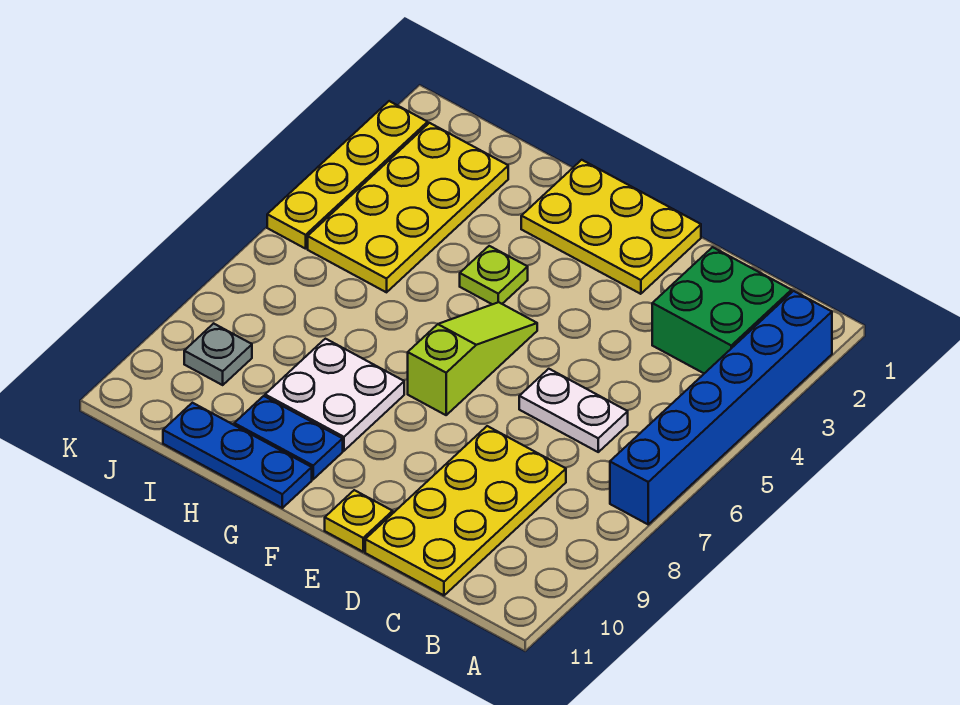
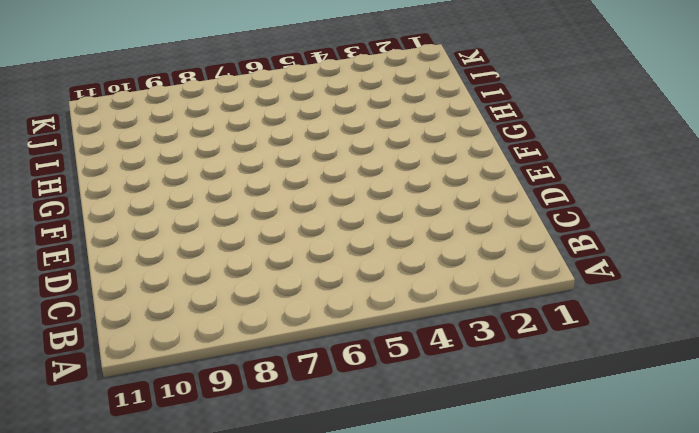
none -> blue 1x6 brick [610,291,832,524]
none -> green 2x2 brick [652,247,792,373]
none -> white 1x2 plate [519,369,628,452]

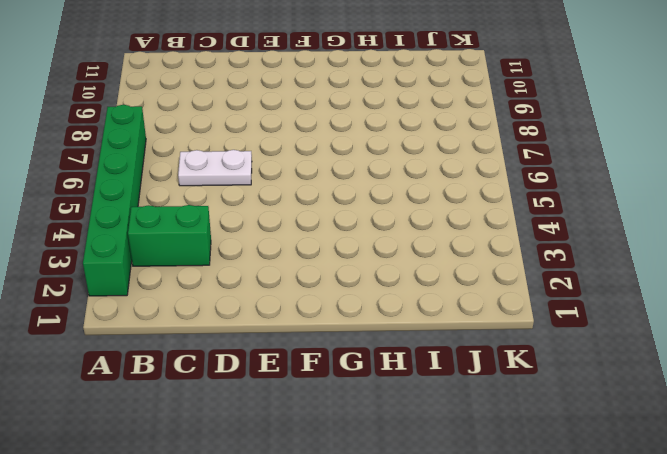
green 1x6 brick [83,105,146,296] -> blue 1x6 brick [610,291,832,524]
green 1x2 brick [128,205,211,266] -> green 2x2 brick [652,247,792,373]
none -> yellow 2x4 plate [365,426,566,595]
none -> yellow 2x3 plate [521,160,701,294]
none -> yellow 1x1 plate [325,490,393,552]

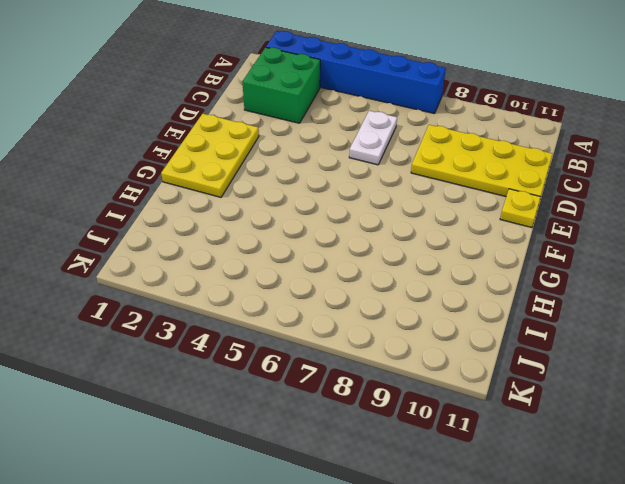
none -> lime 1x3 slope [408,302,537,415]
none -> lime 1x1 plate [460,246,528,304]
none -> white 2x2 plate [265,339,404,451]

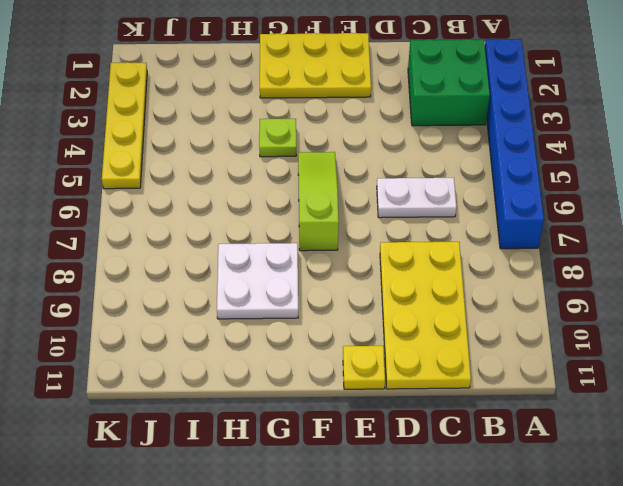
none -> blue 1x2 plate [234,396,343,479]
none -> blue 1x3 plate [163,403,312,508]
none -> yellow 2x4 plate [308,123,508,292]

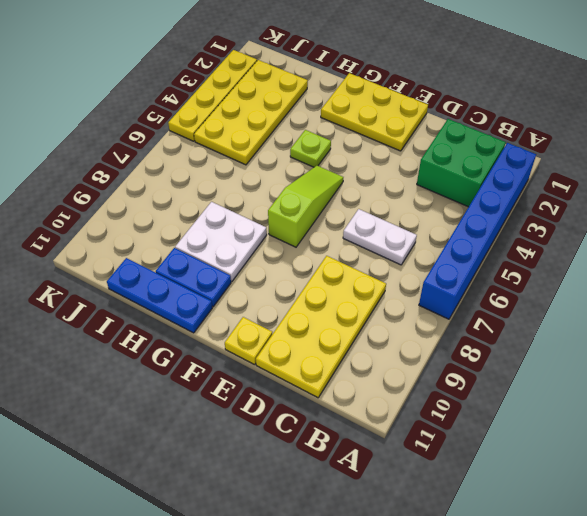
none -> grey 1x1 plate [184,323,252,385]

